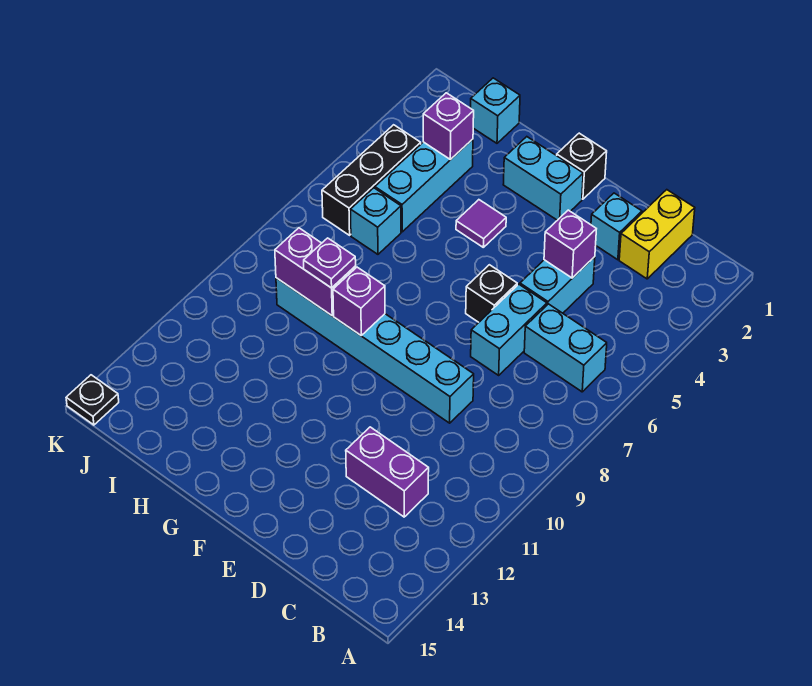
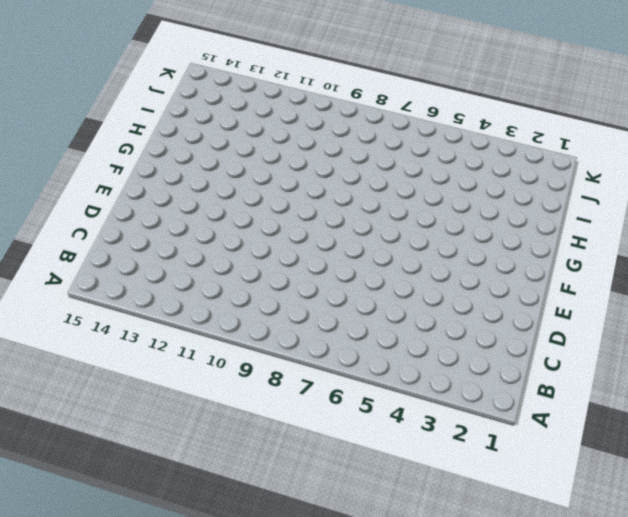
none -> cyan 1x2 brick [524,304,607,392]
none -> yellow 1x2 brick [619,190,695,279]
none -> purple 1x2 brick [346,427,429,517]

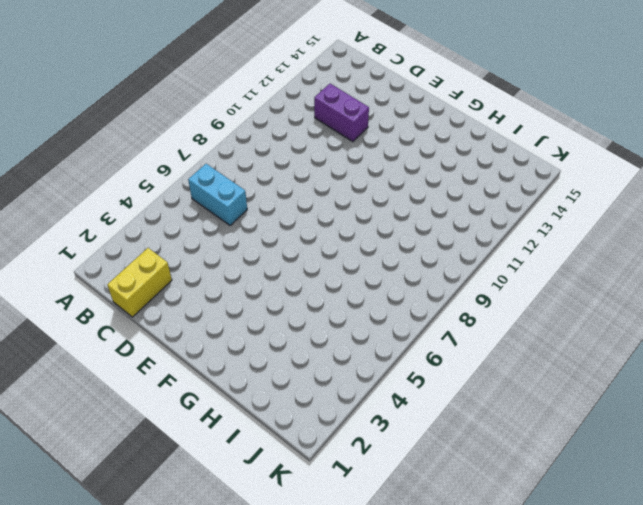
none -> cyan 1x1 brick [591,193,642,260]
none -> cyan 1x2 brick [520,257,595,313]
none -> cyan 1x2 brick [471,284,547,375]

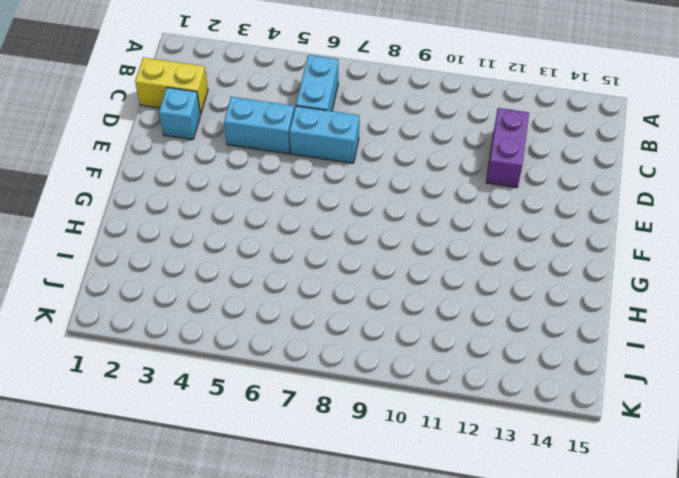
none -> cyan 1x6 brick [276,278,474,423]
none -> black 1x1 brick [466,265,517,322]
none -> black 1x1 brick [557,133,607,199]

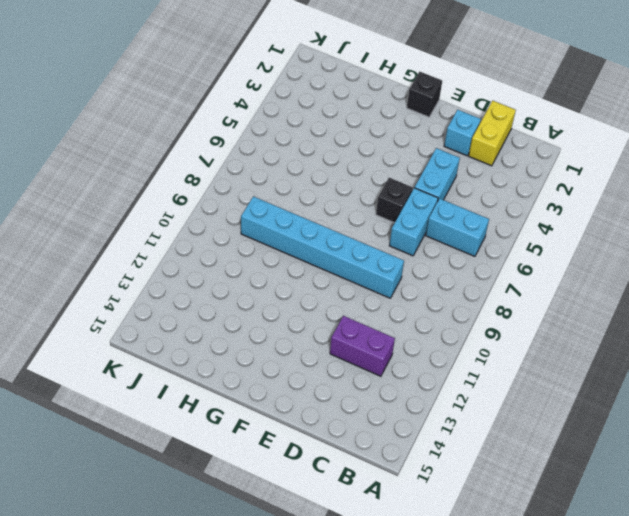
none -> cyan 1x2 brick [503,137,583,220]
none -> purple 1x1 tile [456,200,506,247]
none -> cyan 1x1 brick [471,78,520,143]

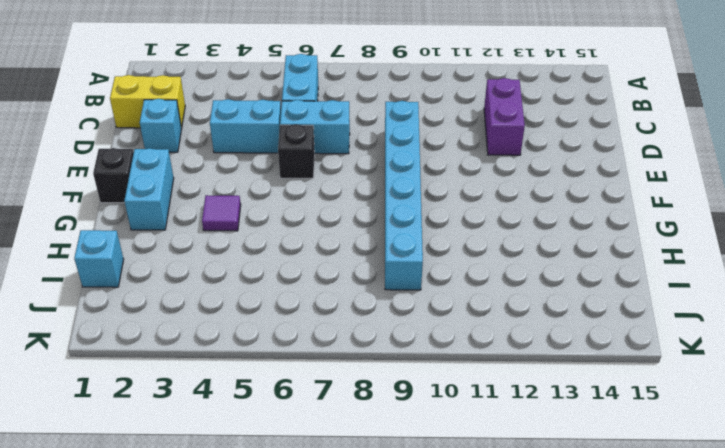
none -> cyan 1x3 brick [375,139,473,232]
none -> cyan 1x1 brick [350,188,401,254]
none -> black 1x3 brick [322,125,421,235]

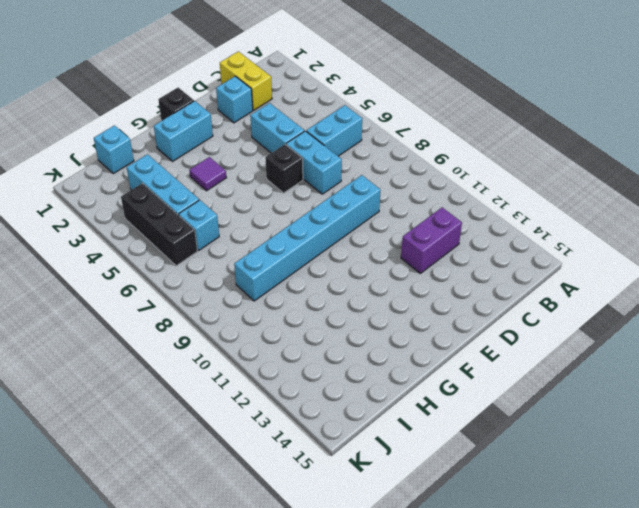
none -> black 1x1 plate [66,375,119,425]
none -> purple 1x1 brick [544,210,596,278]
none -> purple 1x1 brick [333,267,385,335]

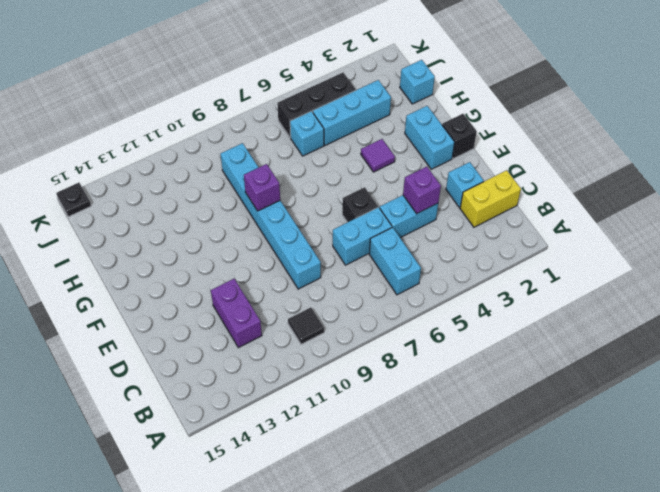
black 1x1 tile [288,307,324,344] -> none
none -> purple 1x2 brick [275,228,356,315]
none -> purple 1x1 brick [423,93,474,160]
none -> purple 1x1 plate [304,238,356,288]

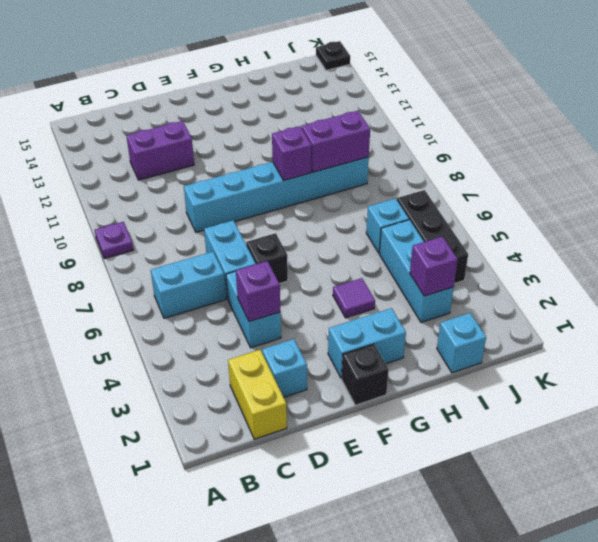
purple 1x1 plate [95,222,133,259] -> purple 1x1 plate moved to [304,238,356,288]

